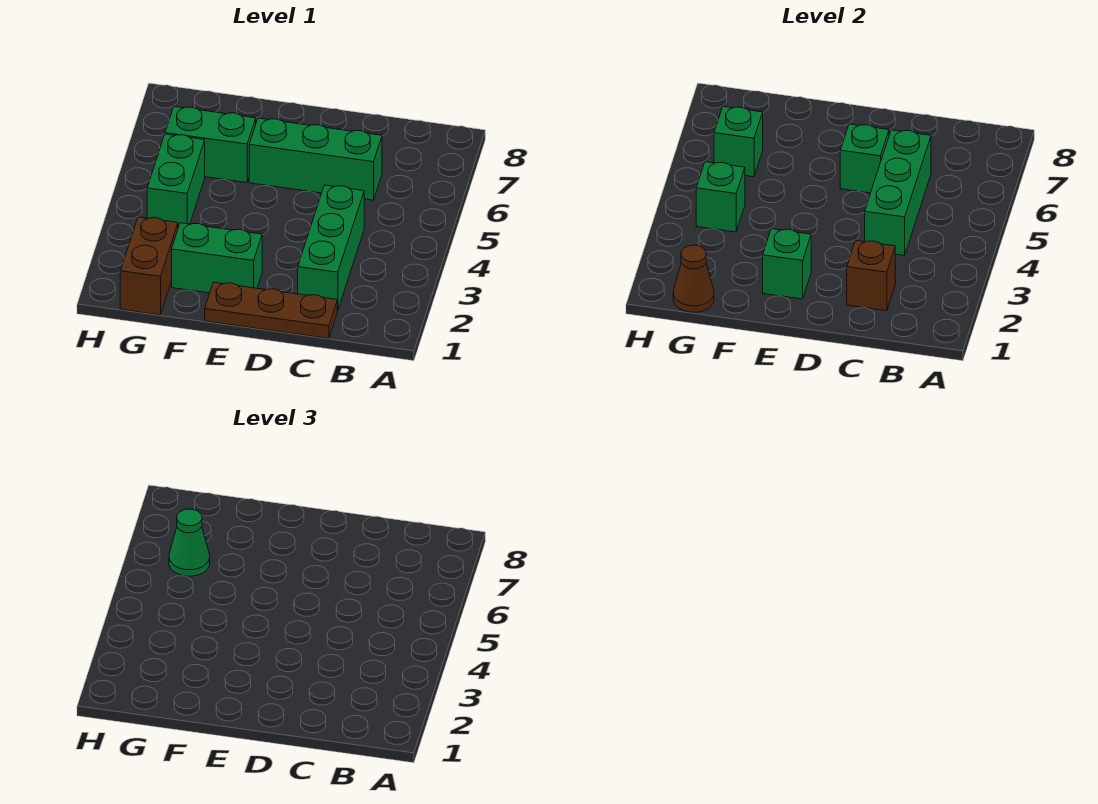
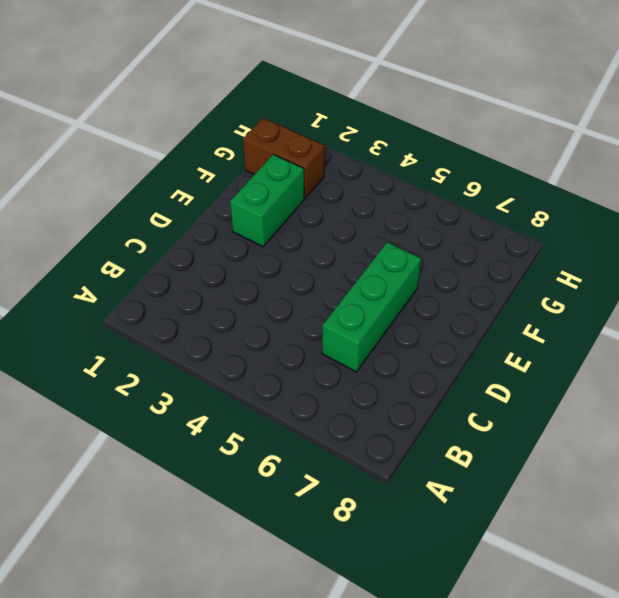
none -> brown 1x3 plate [205,282,337,338]
none -> green 1x3 brick [298,185,364,311]
none -> green 1x2 brick [165,107,256,183]

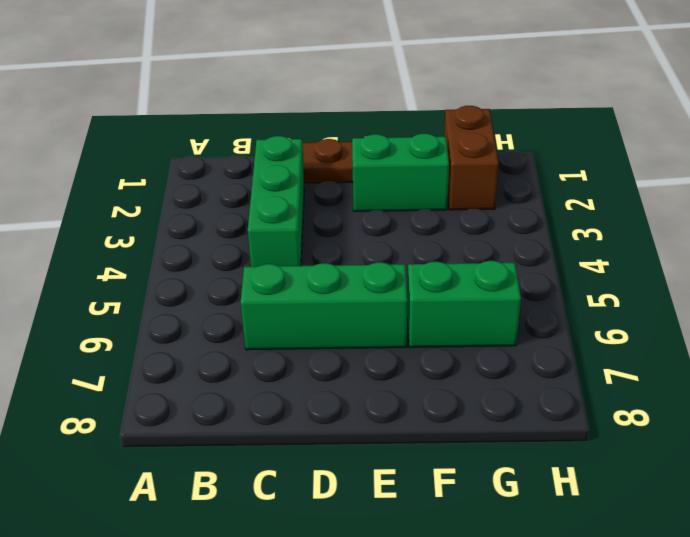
none -> green 1x2 brick [147,134,205,227]
none -> brown 1x1 brick [847,241,895,311]
none -> green 1x3 brick [865,130,931,255]

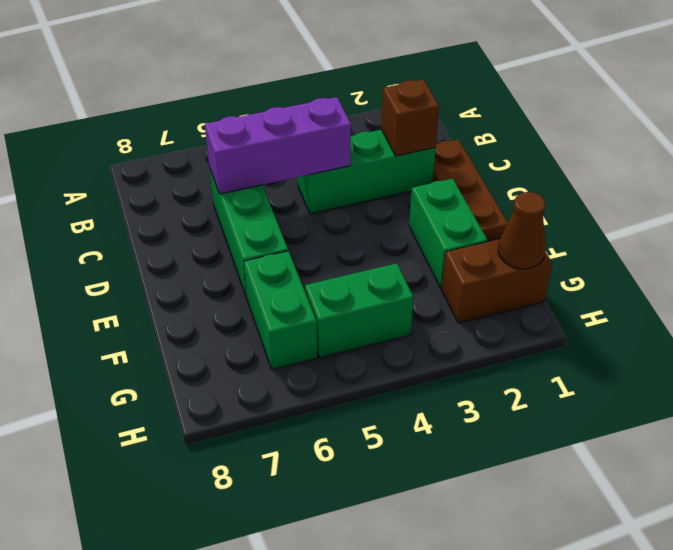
purple 1x3 brick [205,97,351,194] -> green 1x3 brick [865,130,931,255]
none -> green 1x1 brick [840,124,889,193]
none -> green 1x1 brick [763,229,811,299]
none -> green 1x1 brick [696,162,745,232]

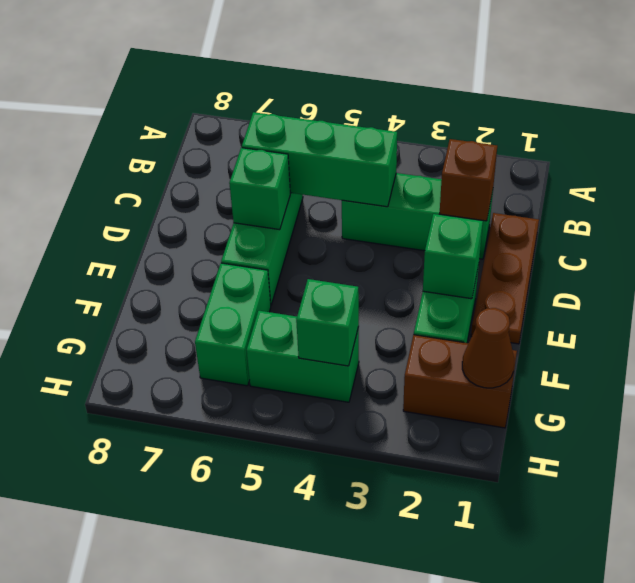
none -> green 1x1 brick [714,107,763,177]
none -> green 1x1 cone [169,509,210,576]

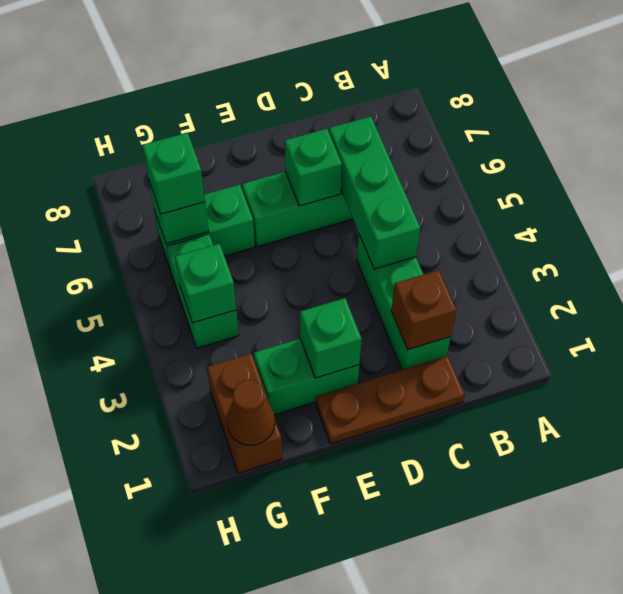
green 1x1 brick [142,132,205,214] -> green 1x1 cone [169,509,210,576]

